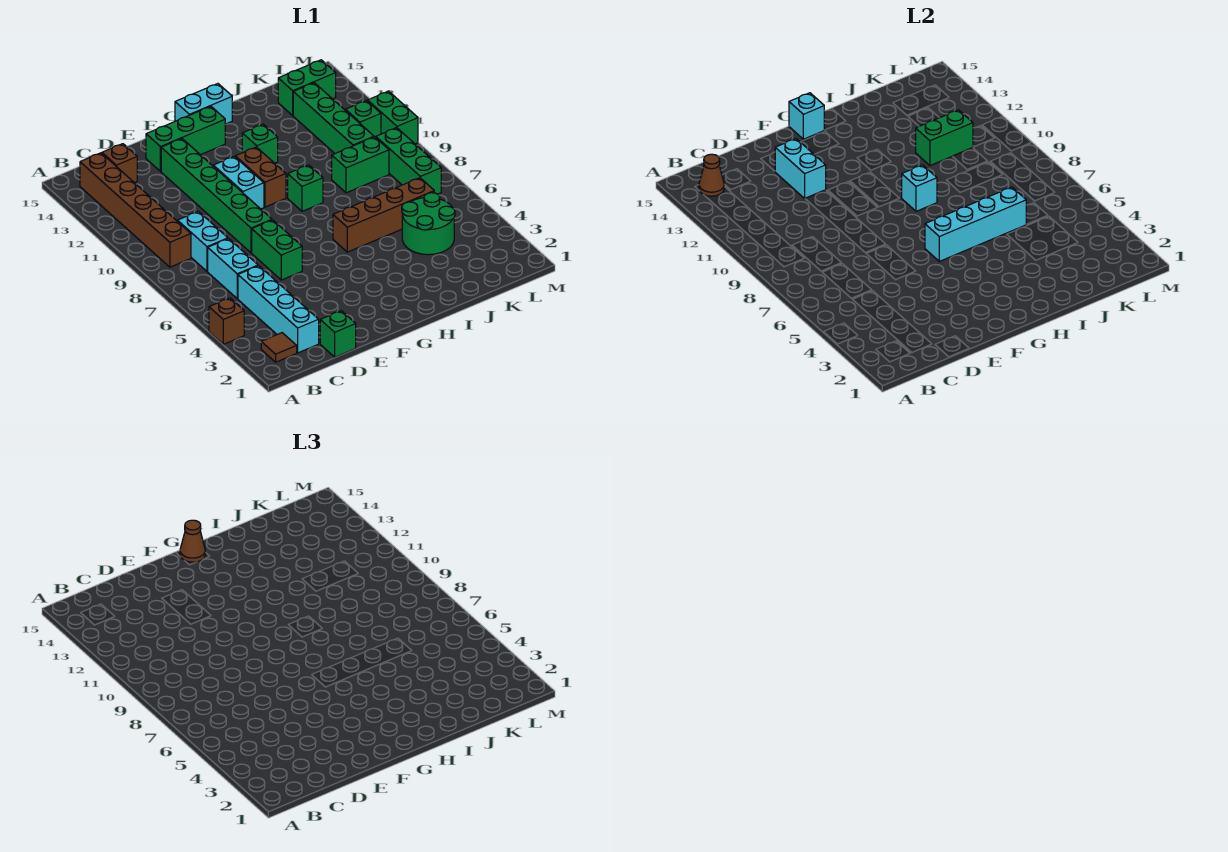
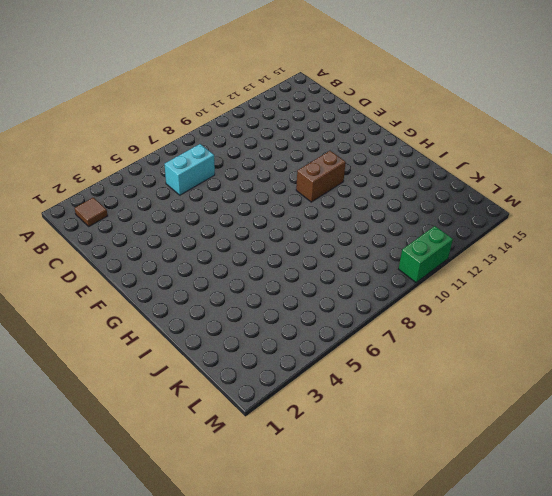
none -> brown 1x1 brick [209,298,244,344]
none -> brown 1x6 brick [80,153,191,267]
none -> cyan 1x4 brick [238,266,319,353]
none -> cyan 1x2 brick [178,211,228,271]

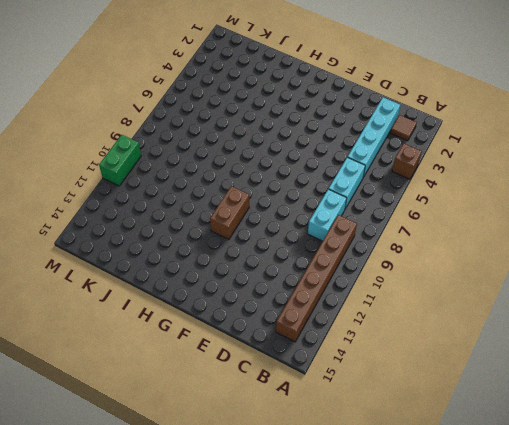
none -> brown 1x1 brick [102,144,137,183]
none -> green 1x1 brick [320,311,356,357]
none -> green 1x2 brick [252,220,302,280]
none -> green 1x6 brick [161,139,272,253]

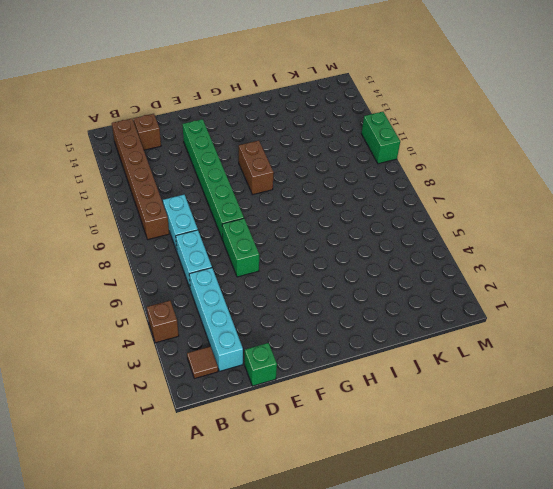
none -> green 1x3 brick [146,106,225,171]
none -> cyan 1x2 brick [213,156,264,209]
none -> cyan 1x2 brick [175,84,232,124]
none -> brown 1x4 brick [333,178,434,252]

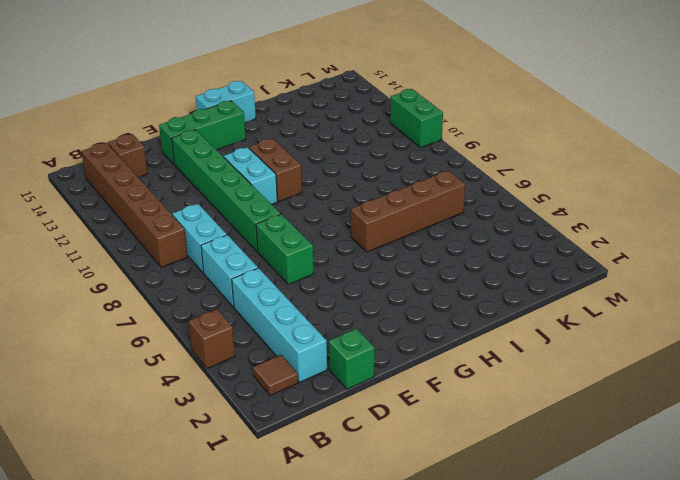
none -> green 1x1 brick [288,165,323,211]
none -> green 1x1 brick [242,124,278,163]
none -> green 2x2 round brick [402,193,455,255]
none -> green 1x2 brick [332,137,389,193]

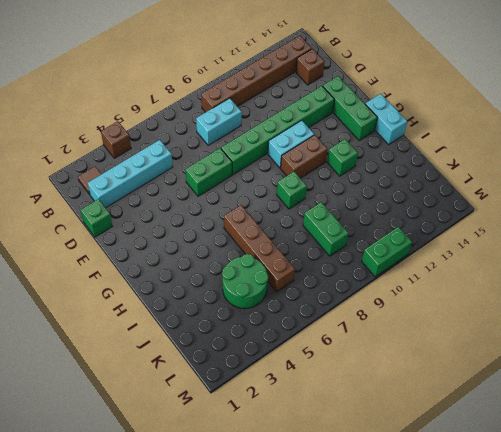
none -> cyan 1x2 brick [208,239,258,299]
none -> green 1x4 brick [293,83,374,153]
none -> green 1x2 brick [278,60,336,115]
none -> green 1x3 brick [376,128,441,194]

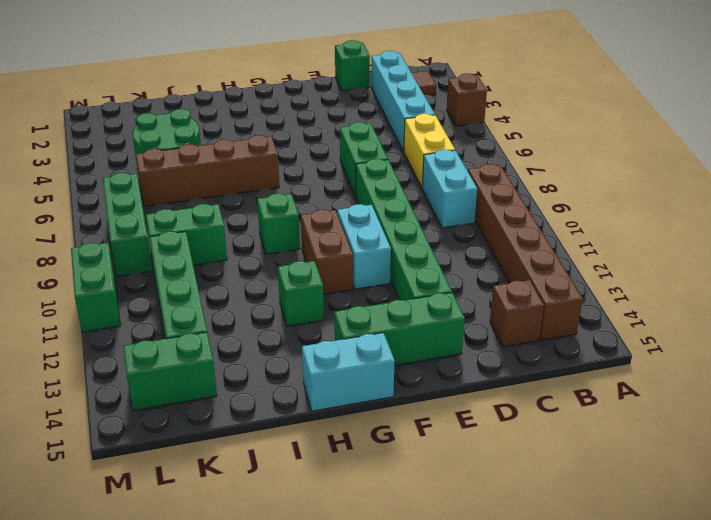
yellow 1x2 brick [404,114,455,187] -> cyan 1x2 brick [208,239,258,299]
none -> green 1x1 brick [346,101,381,138]
none -> brown 1x1 cone [699,154,724,196]
none -> cyan 1x2 brick [775,139,826,198]
none -> cyan 1x4 brick [925,187,1026,261]

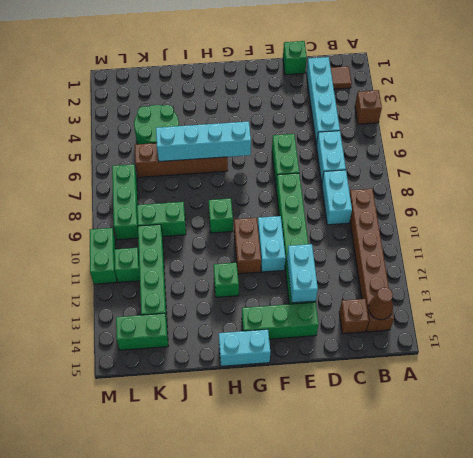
none -> cyan 1x1 brick [789,93,824,139]
none -> cyan 1x1 brick [902,165,937,211]
none -> green 1x2 brick [916,110,973,166]
none -> brown 1x1 cone [180,520,205,562]

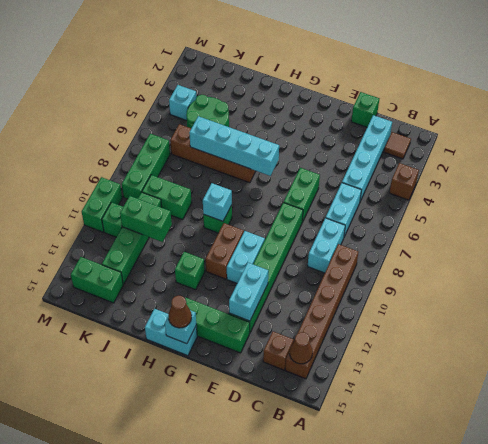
cyan 1x1 brick [169,85,196,121] -> none

